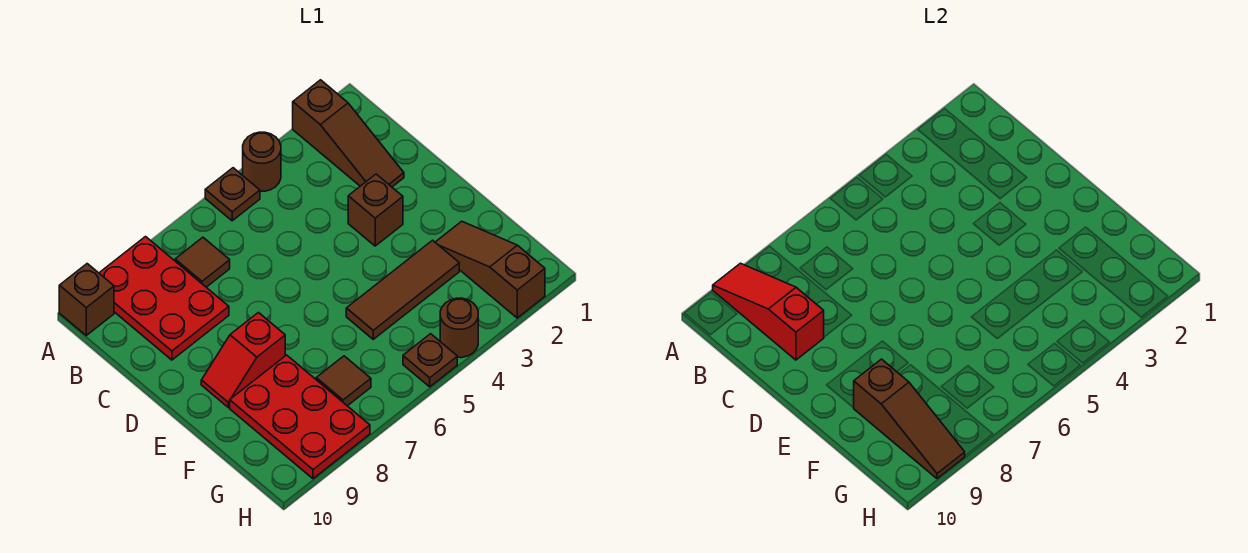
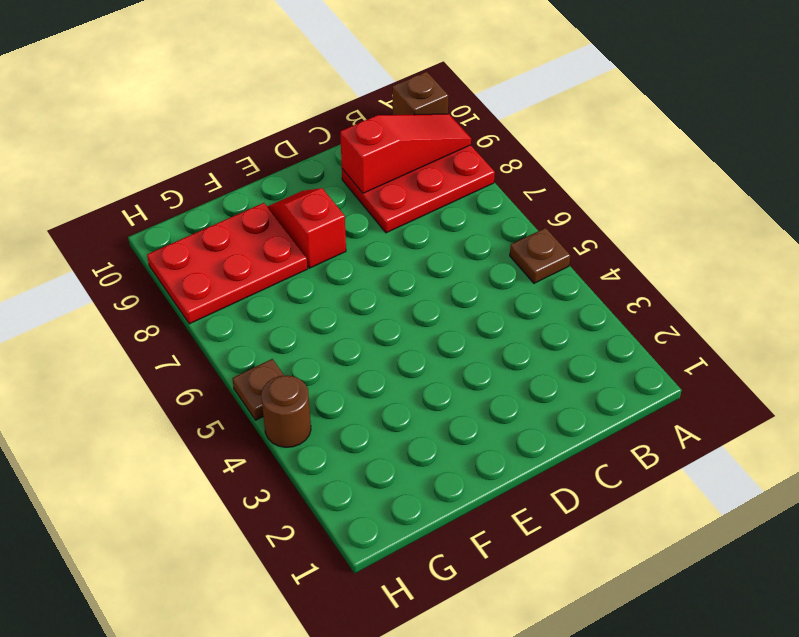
none -> brown 1x3 slope [293,80,404,187]
none -> brown 1x1 round brick [243,132,281,191]
none -> brown 1x1 tile [175,237,230,287]

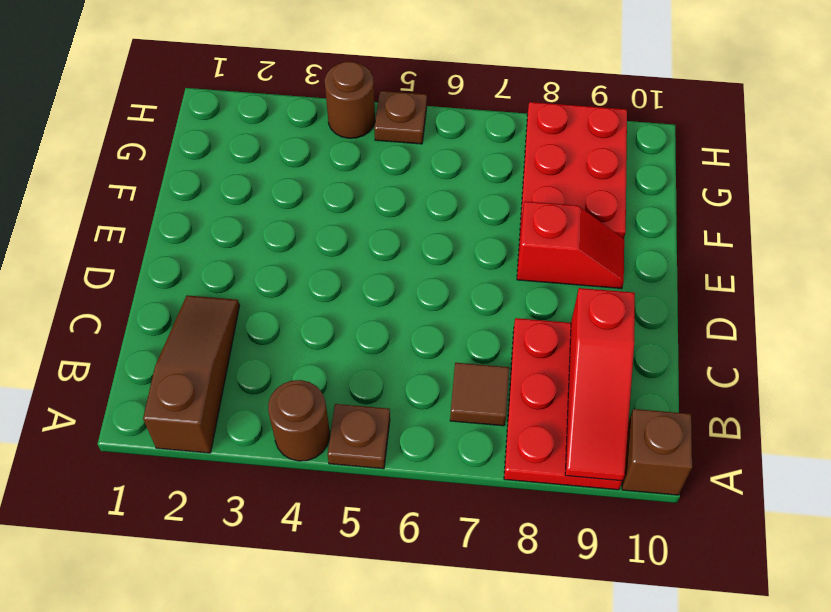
none -> brown 1x1 brick [348,174,403,246]
none -> brown 1x3 slope [435,221,545,318]
none -> brown 1x3 tile [346,240,459,339]

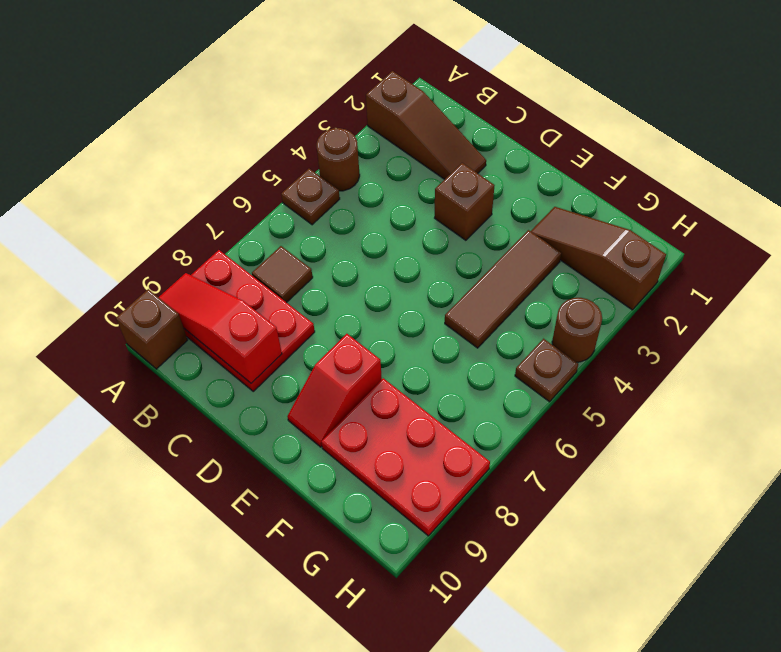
none -> brown 1x1 tile [316,356,371,406]
none -> brown 1x3 slope [854,359,965,479]

